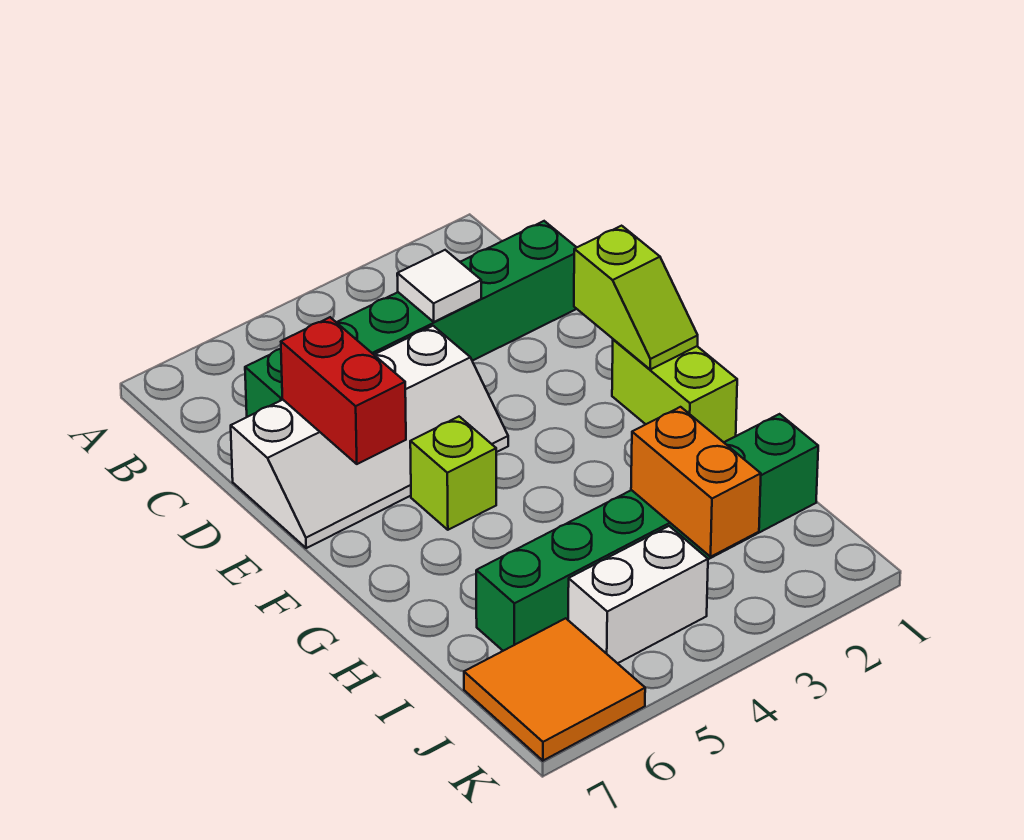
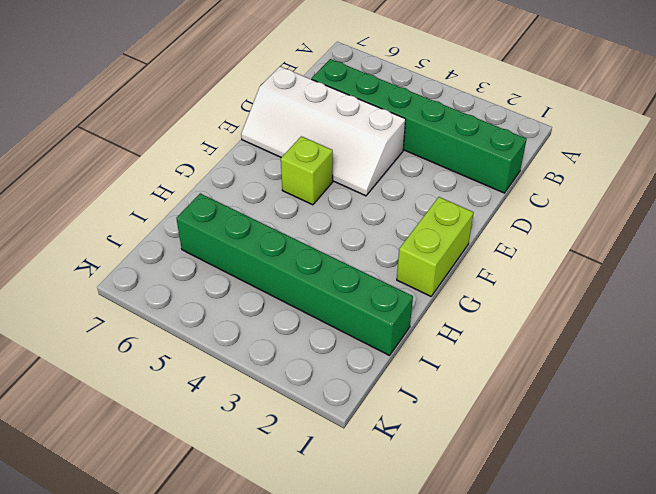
none -> white 1x2 brick [568,526,708,663]
none -> orange 2x2 tile [464,618,645,761]

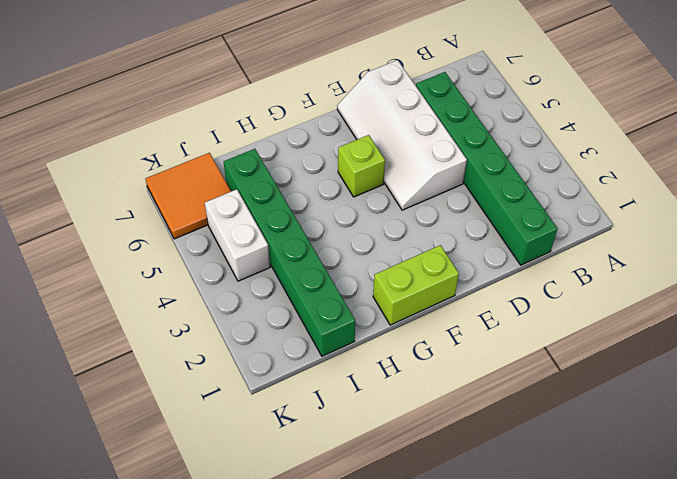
none -> white 1x1 tile [397,250,481,322]
none -> red 1x2 brick [281,317,406,464]

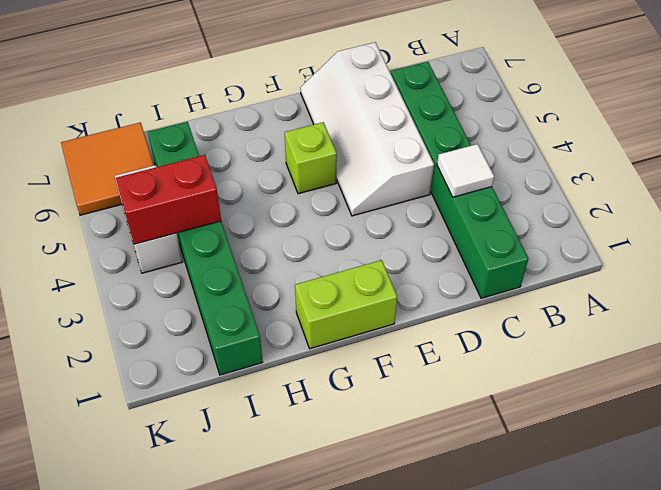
red 1x2 brick [116,155,221,244] -> red 1x2 brick moved to [281,317,406,464]
none -> lime 1x2 slope [574,226,698,370]
none -> orange 1x2 brick [631,407,761,557]

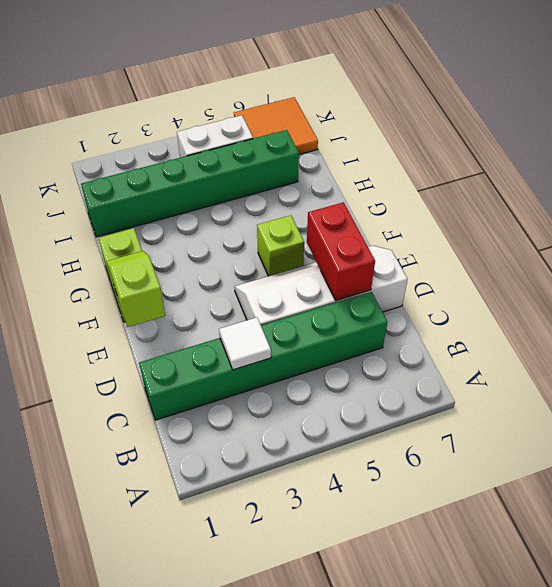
none -> orange 1x2 brick [631,407,761,557]

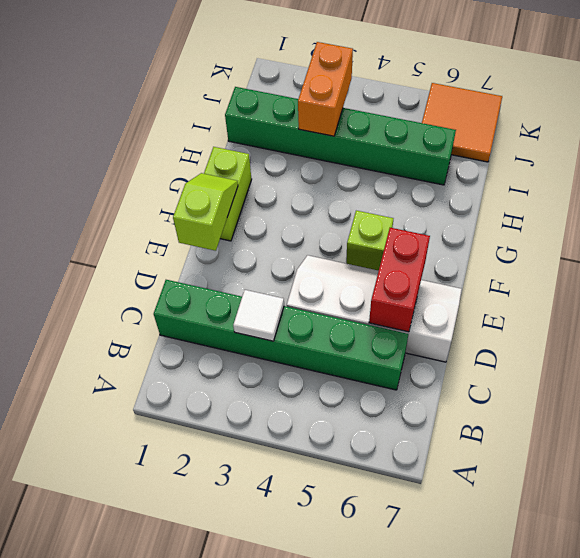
none -> white 1x2 brick [568,526,708,663]

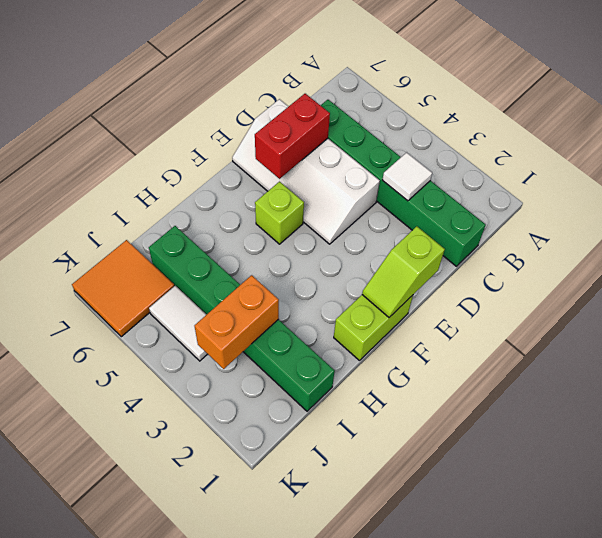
white 1x2 tile [149,286,207,361] -> white 1x2 brick [568,526,708,663]

